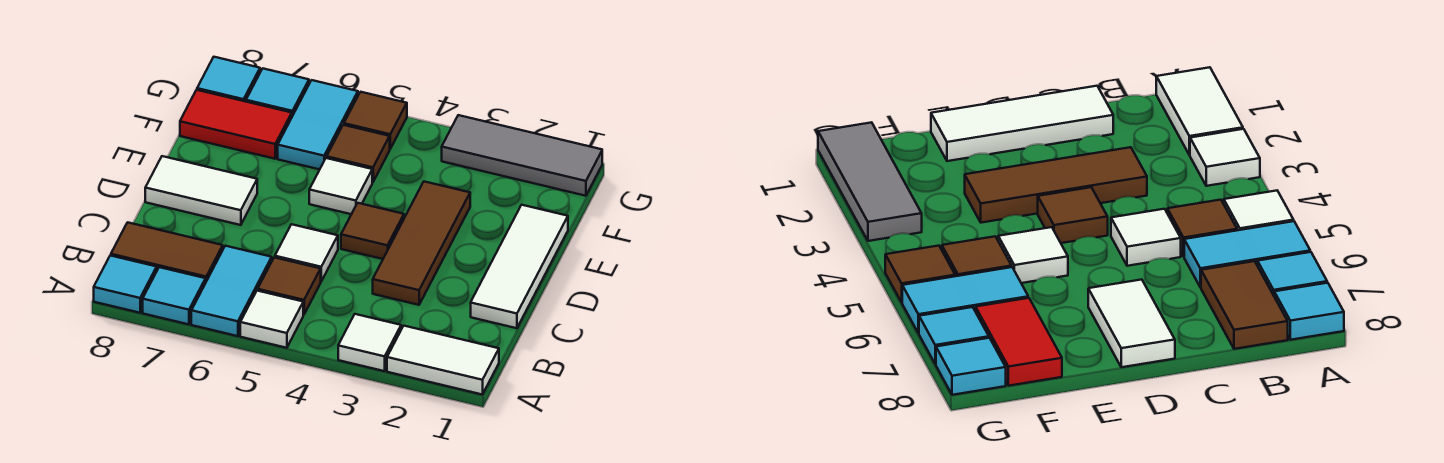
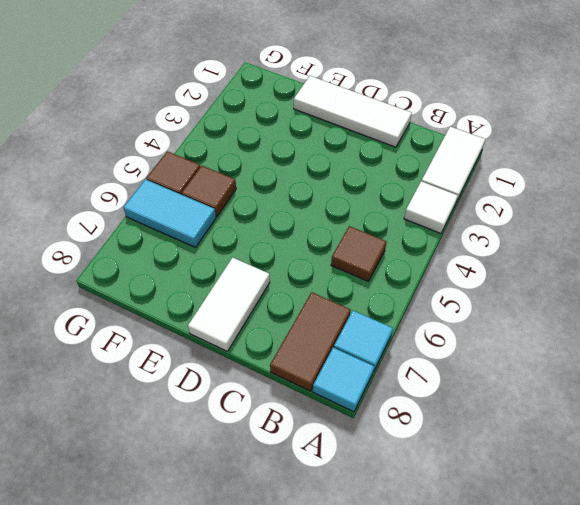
none -> white 1x1 tile [240,291,303,348]
none -> cyan 1x2 tile [191,246,272,336]
none -> brown 1x3 tile [373,182,470,305]

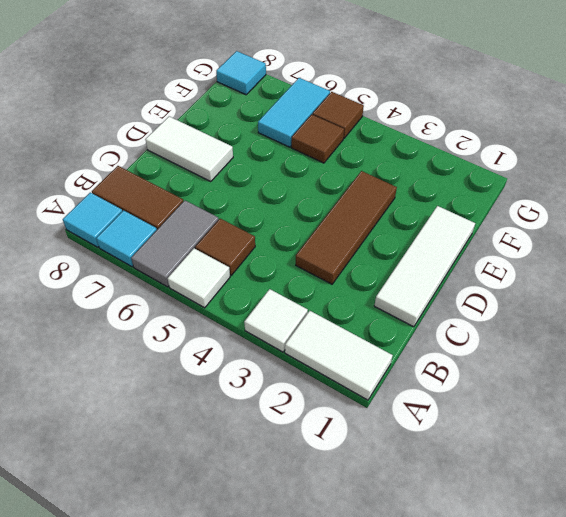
grey 1x2 tile [131,200,219,287] -> cyan 1x2 tile [191,246,272,336]
none -> white 1x1 tile [275,224,338,281]
none -> brown 1x1 tile [341,203,404,259]
none -> white 1x1 tile [309,158,372,214]

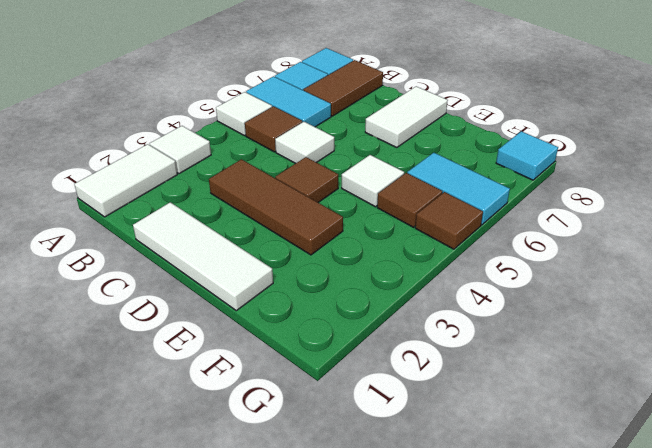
none -> red 1x2 tile [180,90,292,159]
none -> grey 1x3 tile [442,115,602,196]
none -> cyan 1x1 tile [246,69,309,116]

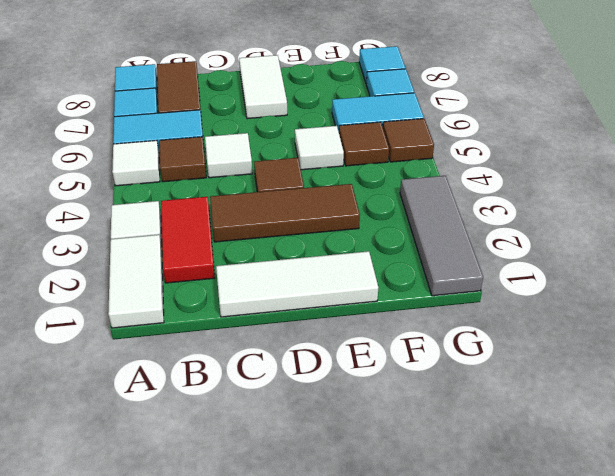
red 1x2 tile [161,197,215,283] -> red 1x2 tile moved to [180,90,292,159]

